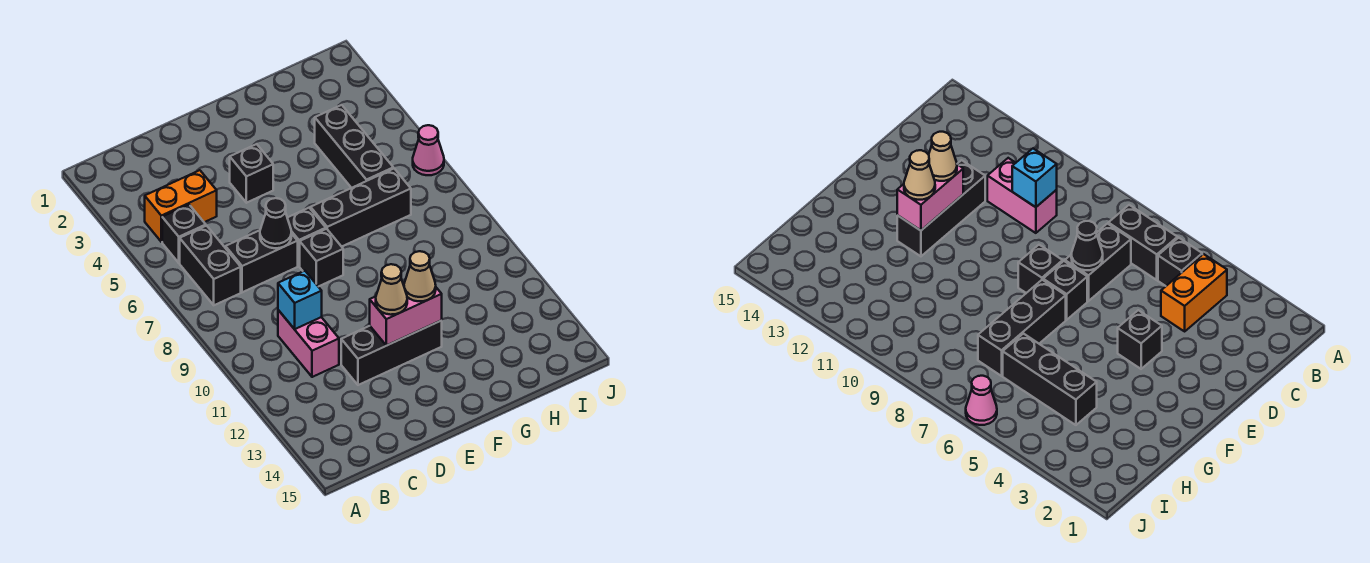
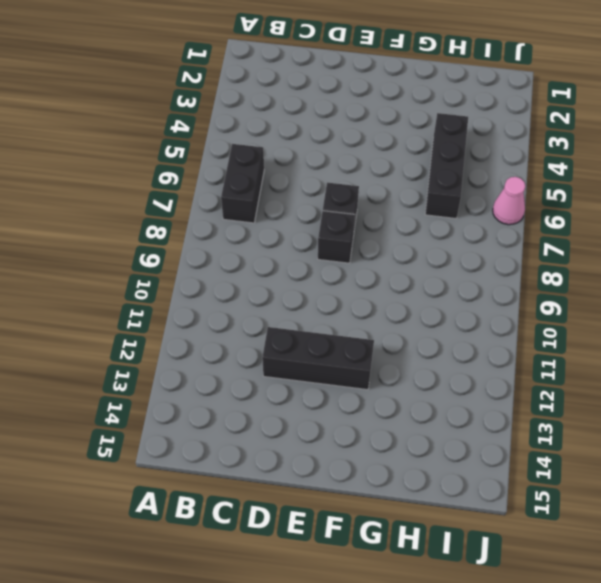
none -> orange 1x2 brick [145,170,217,242]
none -> black 1x1 brick [162,205,206,263]
none -> black 1x2 brick [226,230,298,292]

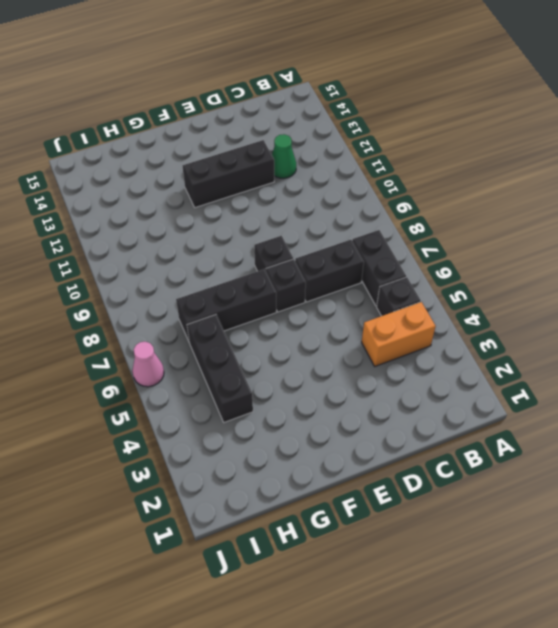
green 1x1 cone [272,134,296,178] -> none
none -> pink 1x2 brick [278,310,339,377]
none -> black 1x1 brick [230,144,273,203]
none -> cyan 1x1 brick [278,271,322,329]

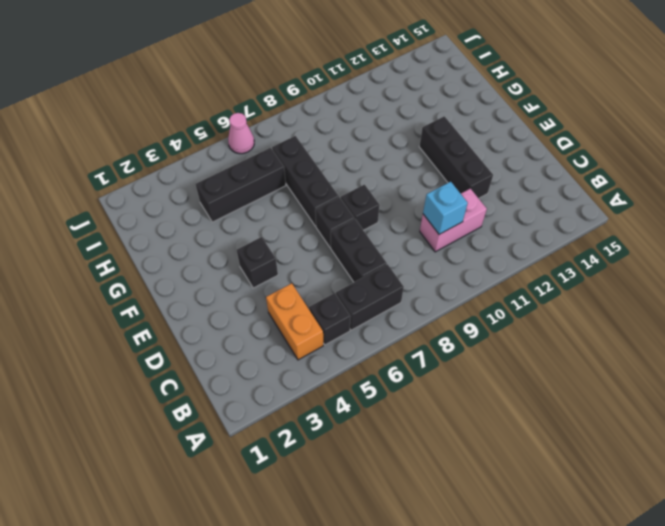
none -> black 1x1 cone [260,198,291,248]
none -> pink 1x2 brick [370,283,442,346]
none -> tan 1x1 cone [376,264,407,315]

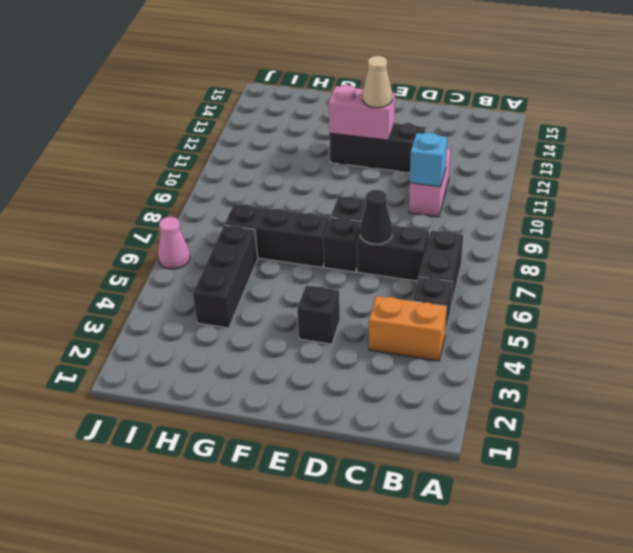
none -> tan 1x1 cone [404,251,436,301]

